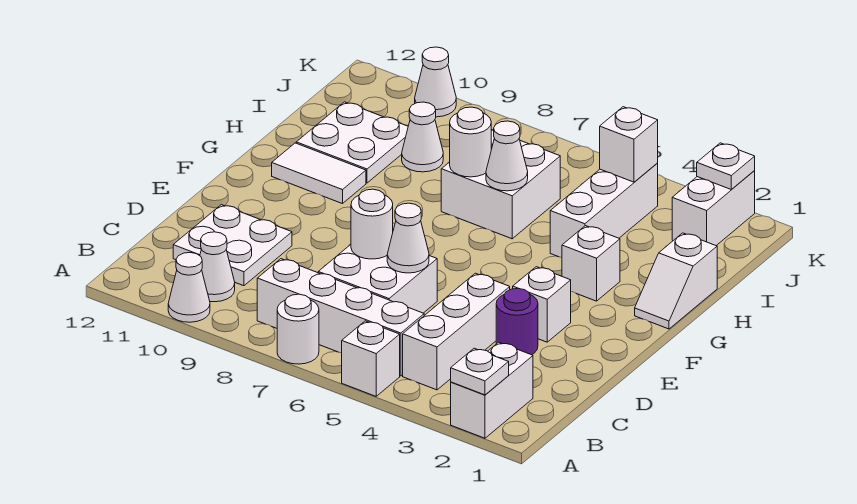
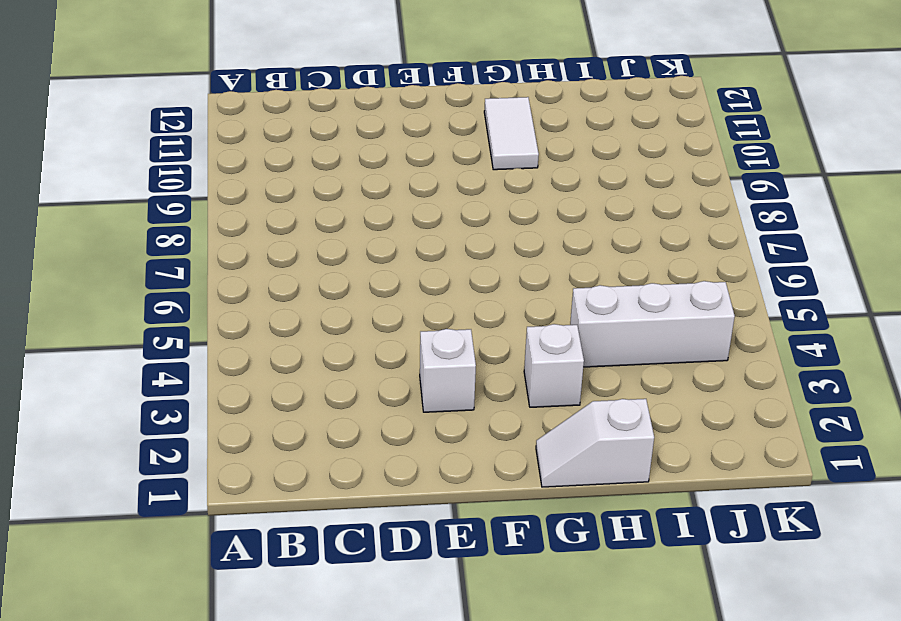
none -> white 1x2 brick [451,342,533,438]
none -> white 1x1 brick [342,321,400,396]
none -> white 1x1 round brick [277,294,319,364]

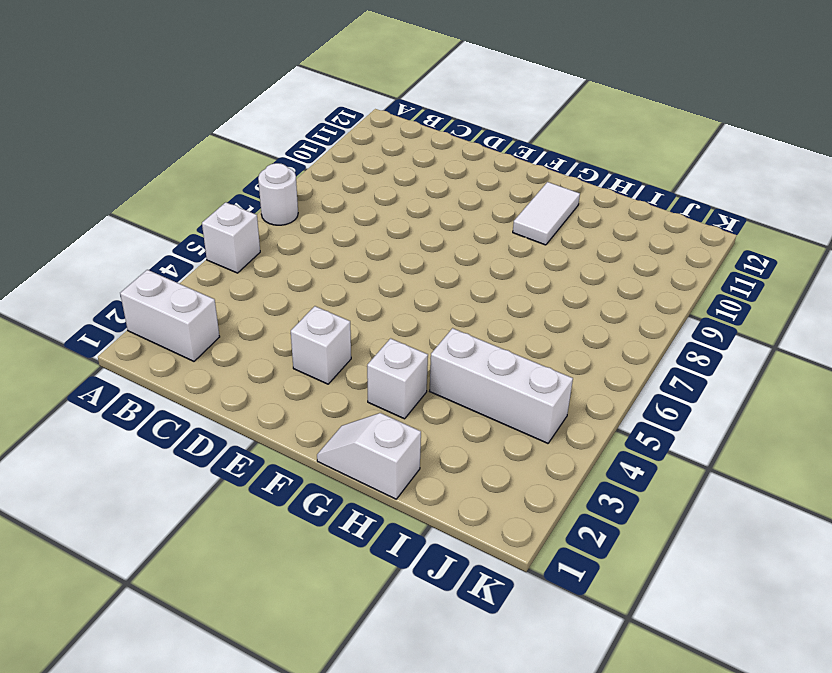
none -> white 1x1 cone [168,253,210,322]
none -> white 1x3 brick [403,273,510,390]
none -> white 1x4 brick [257,259,424,376]

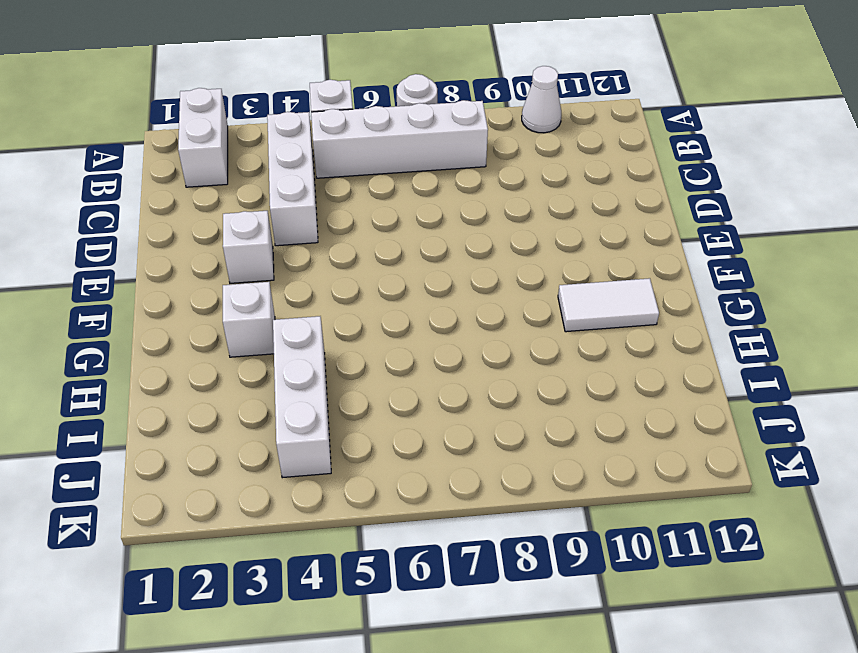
none -> white 1x1 cone [200,232,235,302]
none -> white 2x2 brick [318,245,437,313]
none -> white 2x2 plate [173,205,292,286]

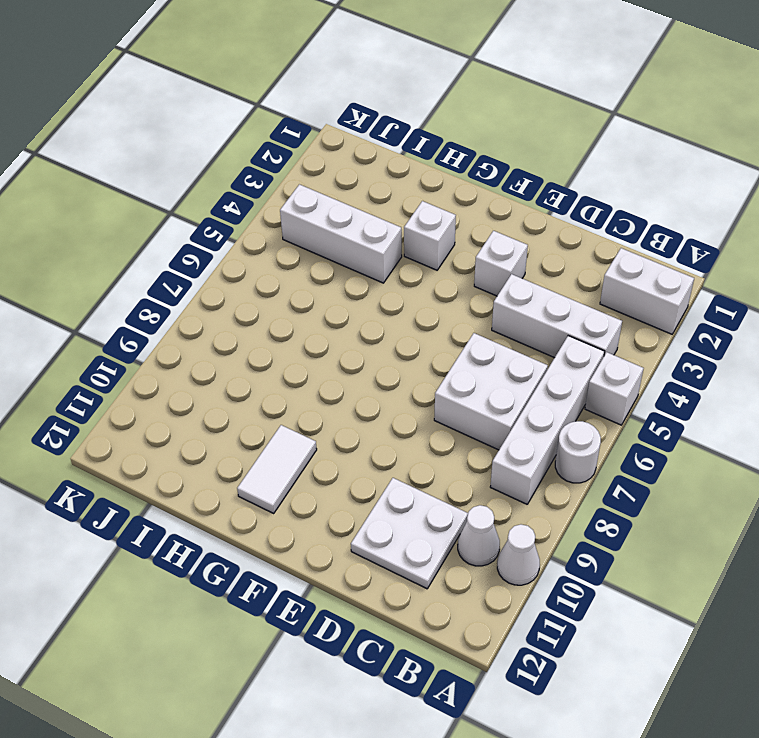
none -> purple 1x1 round brick [496,288,538,355]
none -> white 1x2 slope [635,233,717,329]
none -> white 2x2 brick [441,129,560,239]

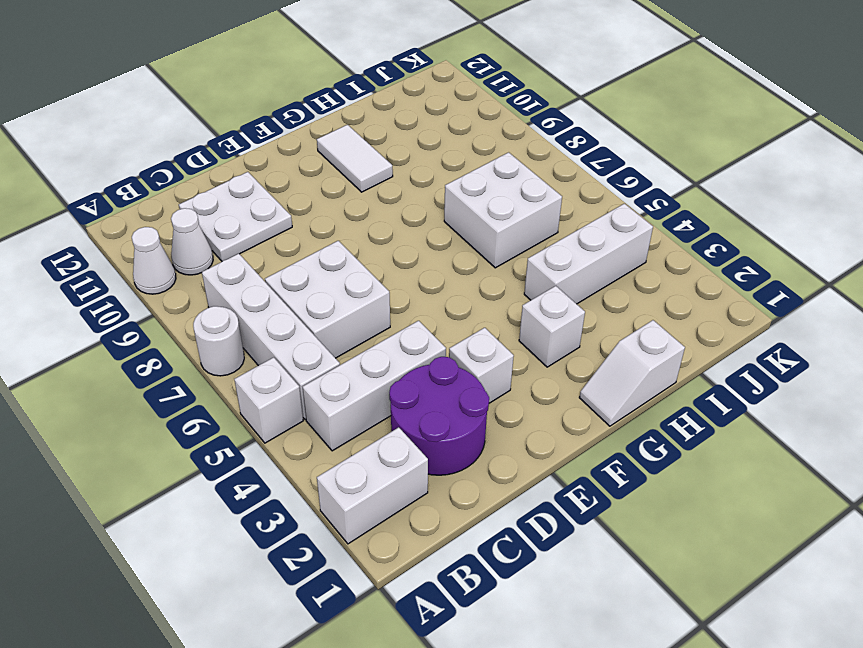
purple 2x2 round brick [389,357,489,475] -> purple 1x1 round brick [496,288,538,355]
none -> white 2x2 plate [296,102,408,183]
none -> white 1x1 cone [402,102,443,172]
none -> white 1x2 brick [672,171,755,245]

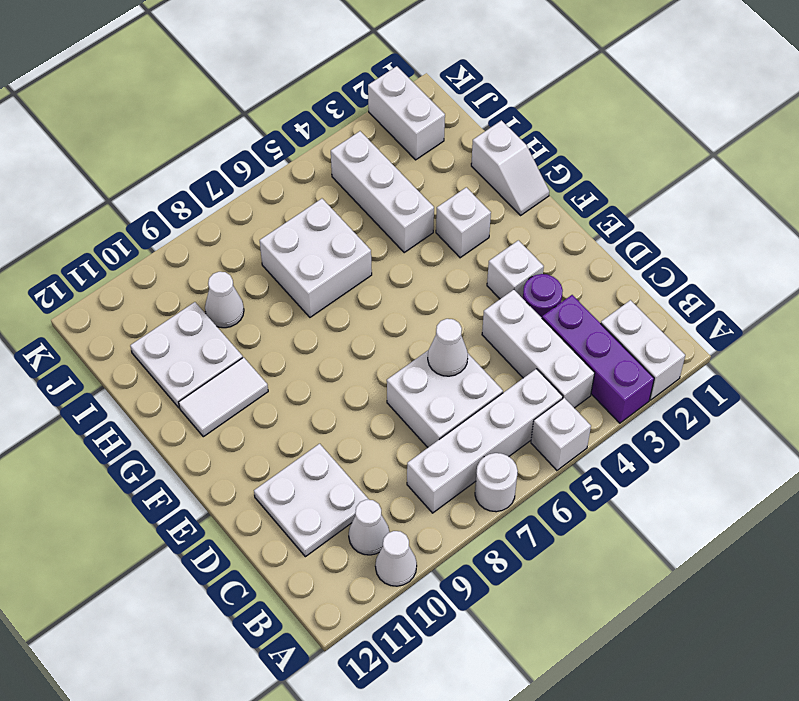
purple 1x3 brick [542,295,654,423] -> none
none -> white 1x1 cone [415,47,456,117]
none -> white 1x1 plate [451,348,509,395]
none -> white 1x1 round brick [351,189,393,259]

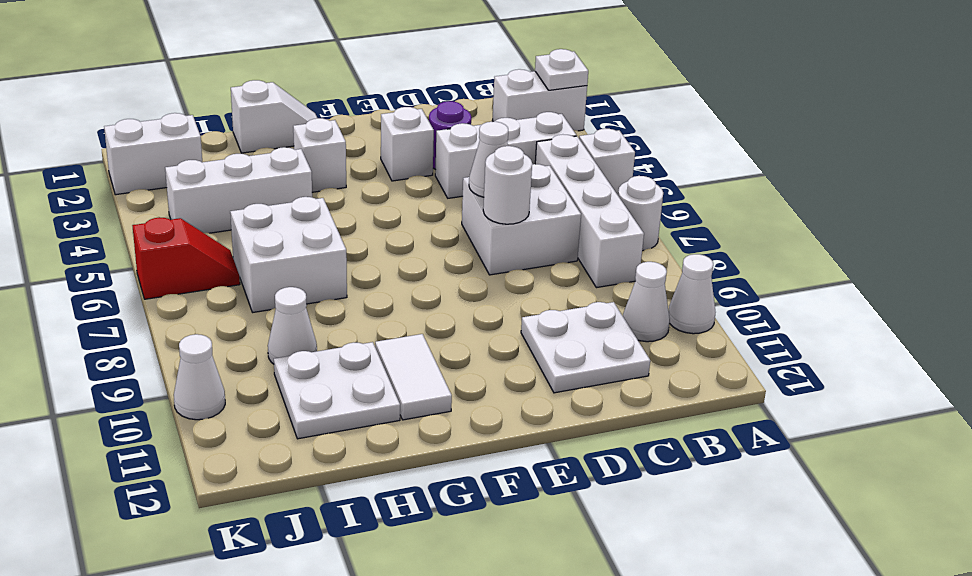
red 1x2 slope [132,217,240,299] -> none
none -> white 1x1 cone [486,121,528,191]
none -> white 1x1 round brick [450,107,491,177]
none -> white 1x1 brick [600,107,658,182]

